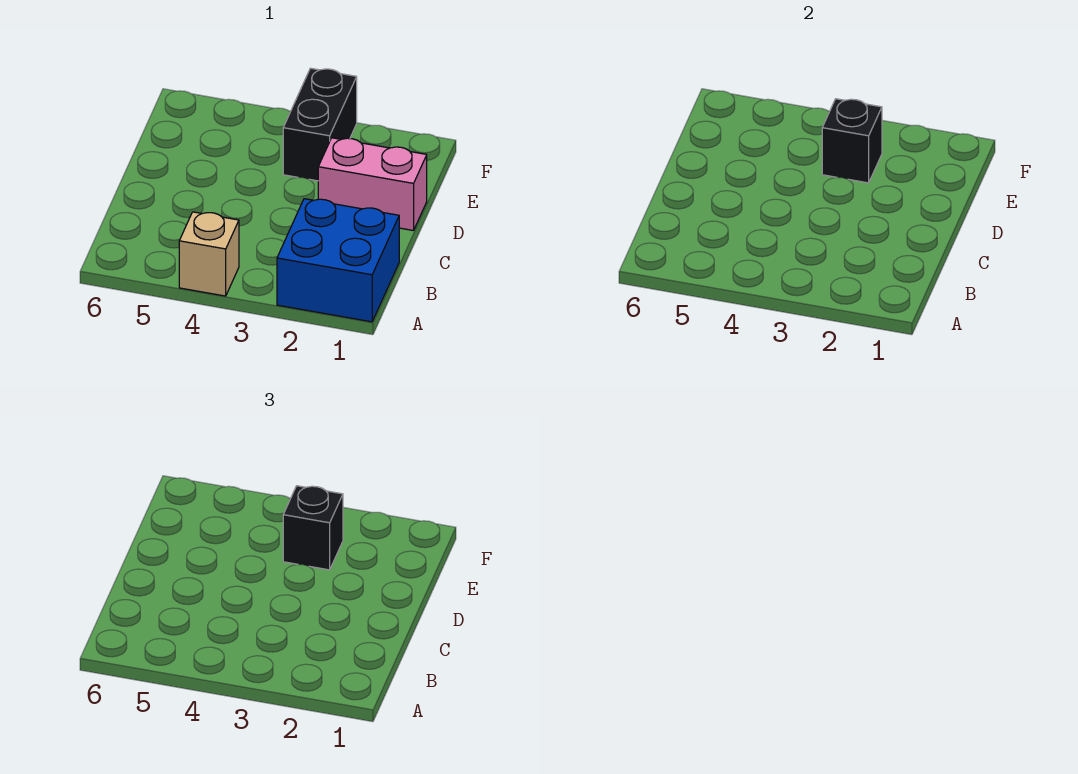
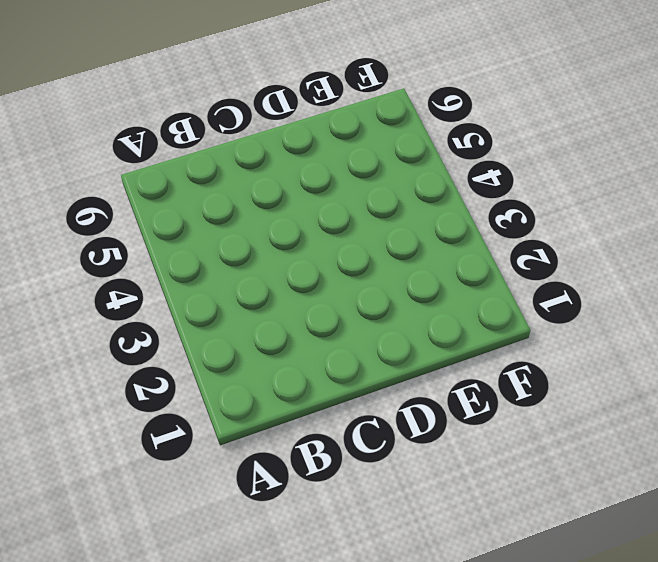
none -> blue 2x2 brick [277,199,399,322]
none -> tan 1x1 brick [179,212,239,296]

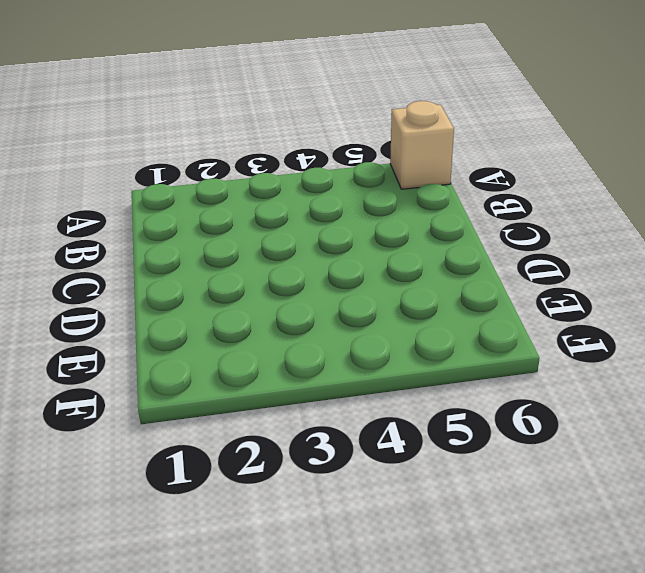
tan 1x1 brick [390,101,454,189] -> tan 1x1 brick moved to [179,212,239,296]
none -> blue 2x2 brick [277,199,399,322]
none -> pink 1x2 brick [318,138,427,231]

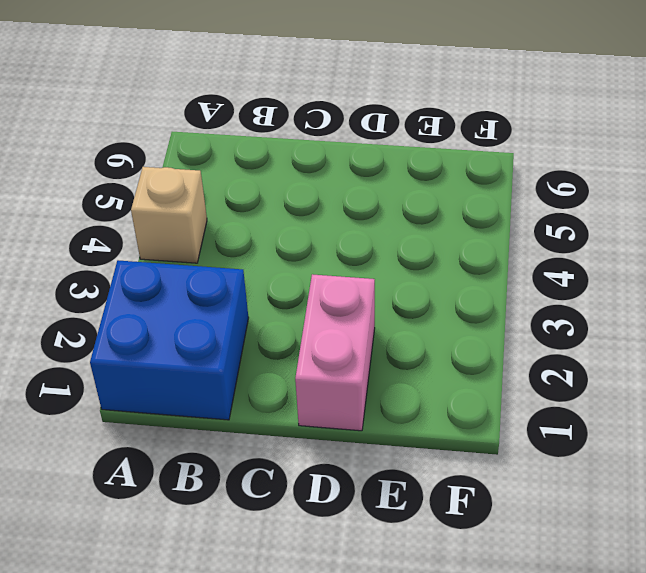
none -> black 1x2 brick [283,68,357,181]
none -> black 1x1 brick [822,99,882,183]

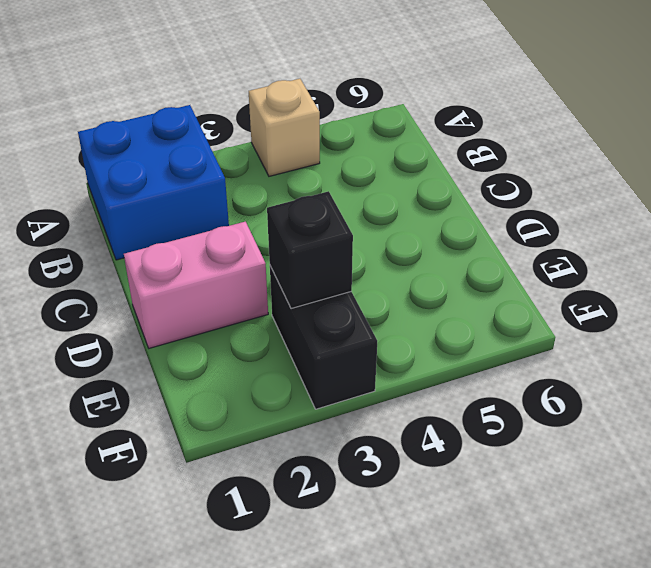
none -> black 1x1 brick [283,486,343,570]

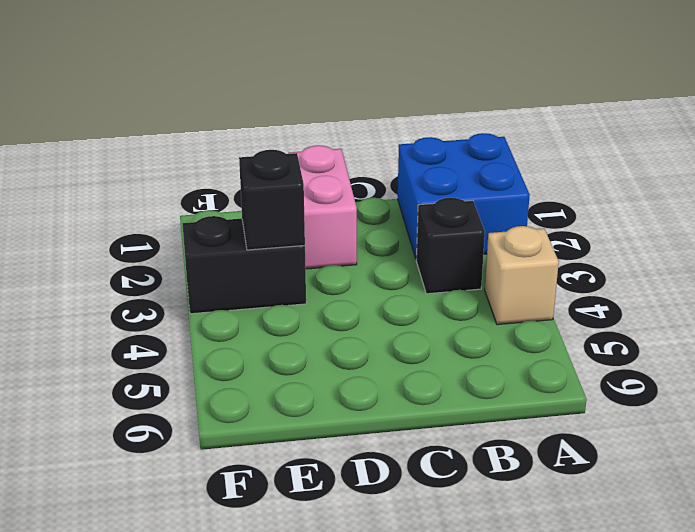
black 1x1 brick [416,198,485,294] -> black 1x1 brick moved to [283,486,343,570]

